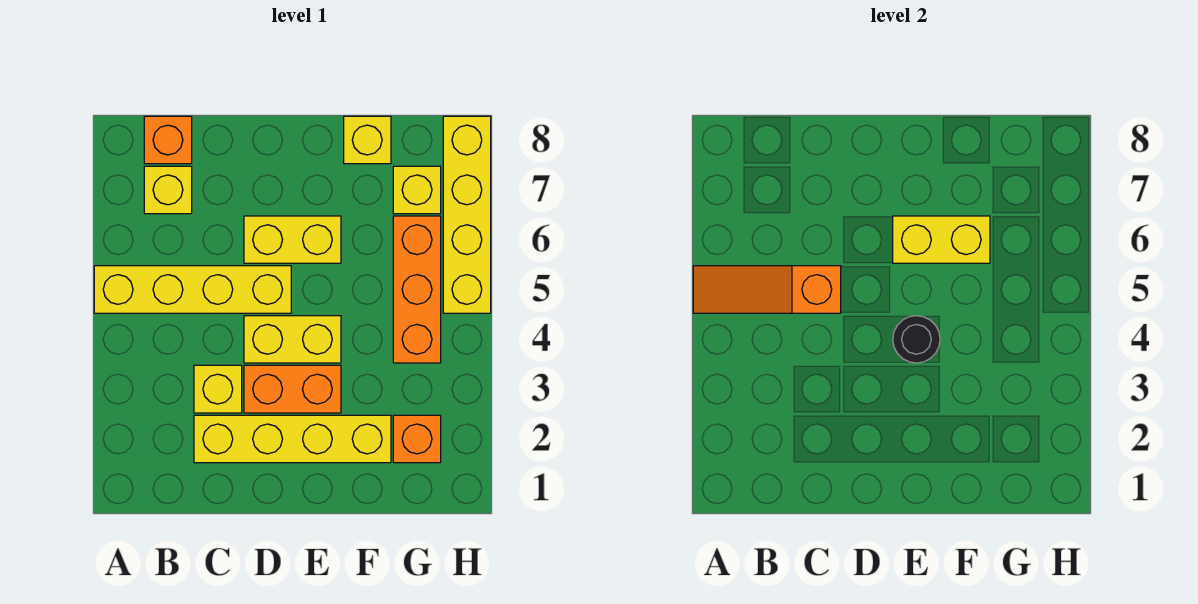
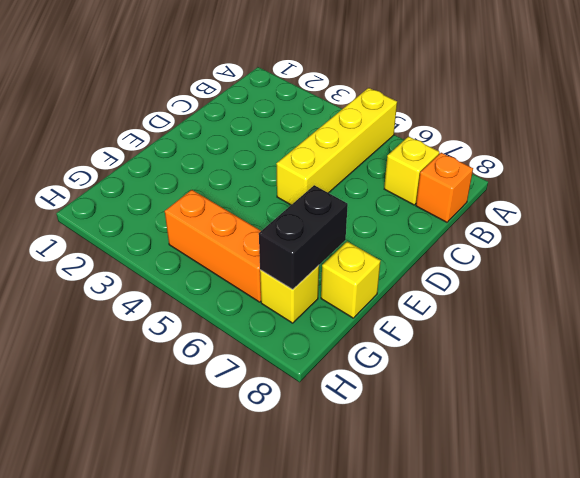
black 1x2 brick [259,185,348,289] -> none
none -> yellow 1x4 brick [194,415,391,463]
none -> yellow 1x1 brick [194,365,242,413]
none -> orange 1x2 brick [244,365,341,413]

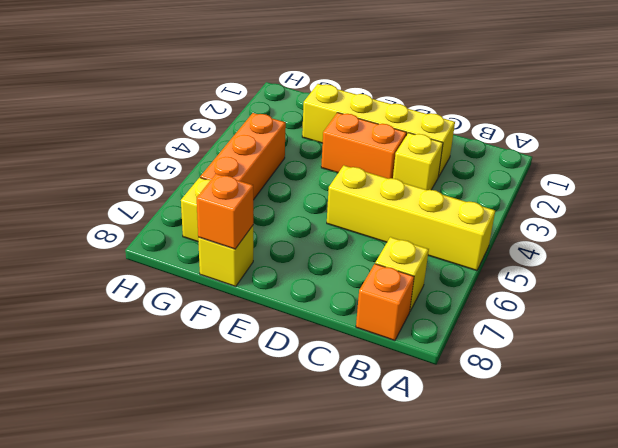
orange 1x1 brick [197,174,253,249] -> orange 1x1 brick moved to [393,415,441,463]
none -> yellow 1x2 brick [244,316,341,363]
none -> yellow 1x2 brick [244,216,341,263]
none -> yellow 1x4 brick [443,116,491,313]

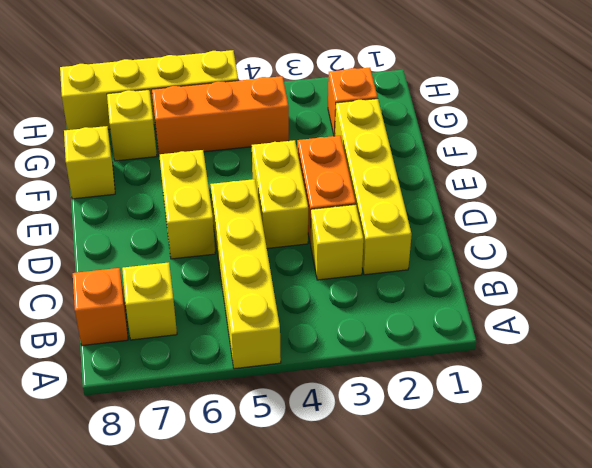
none -> orange 1x3 slope [693,266,841,313]
none -> black 1x1 round brick [893,316,940,363]
none -> yellow 1x2 brick [893,216,990,263]

